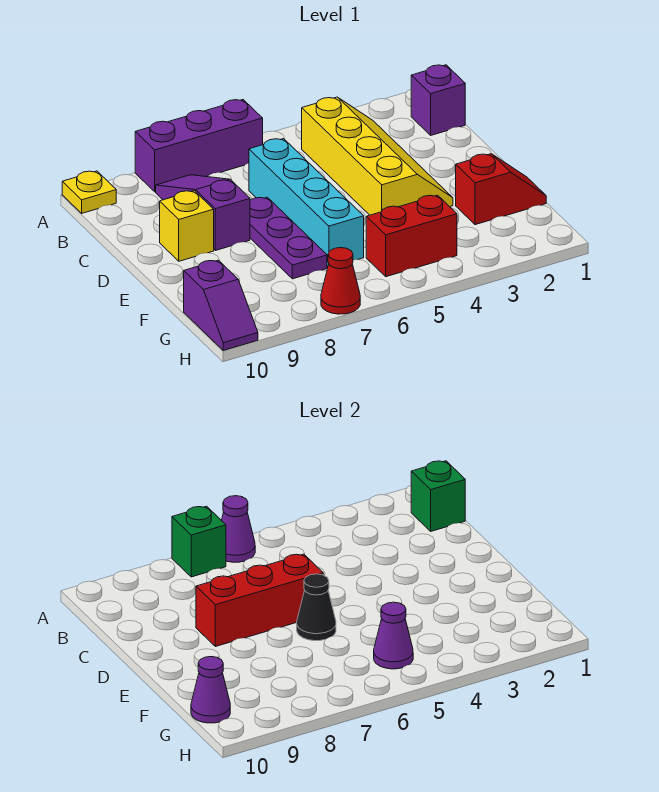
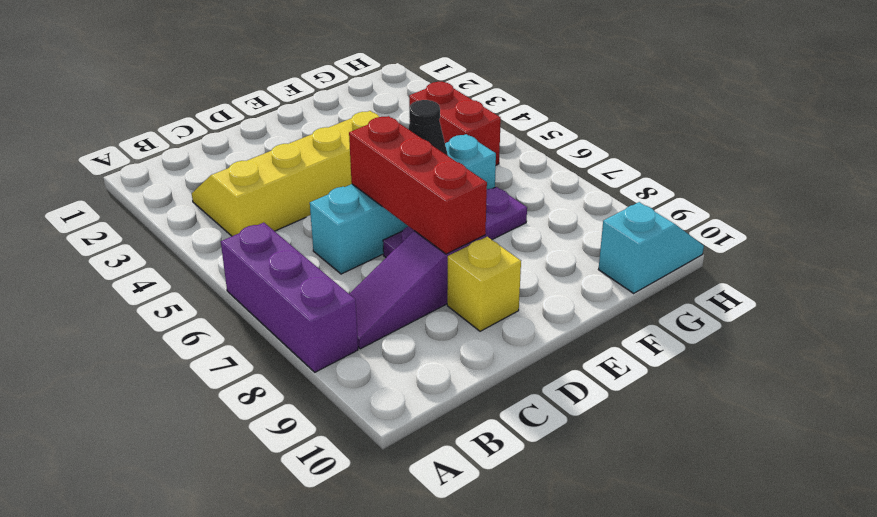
cyan 1x2 slope [599,202,704,293] -> purple 1x2 slope [184,260,258,350]
none -> yellow 1x1 plate [62,171,116,213]
none -> purple 1x1 brick [411,65,465,135]
none -> red 1x2 slope [456,154,546,225]

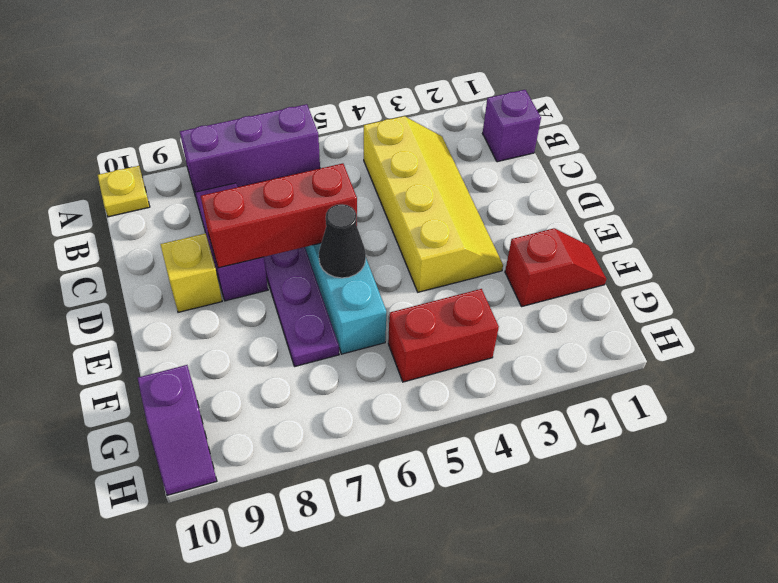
none -> red 1x1 cone [321,248,360,314]
none -> purple 1x1 cone [221,496,255,562]
none -> green 1x1 brick [172,506,226,577]

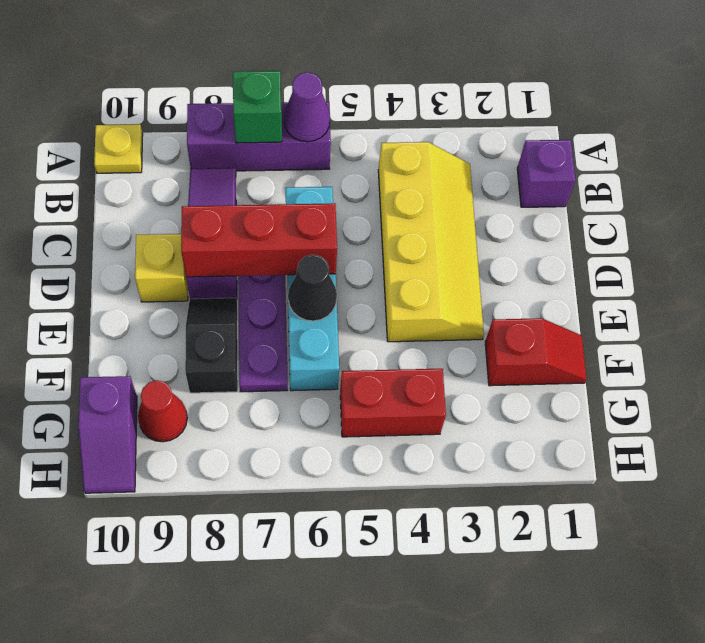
black 1x2 slope [185,298,238,393] -> none
red 1x1 cone [138,380,187,442] -> red 1x1 cone moved to [321,248,360,314]
none -> green 1x1 brick [411,461,465,531]
none -> purple 1x1 cone [374,602,413,669]
none -> purple 1x1 cone [191,657,230,723]

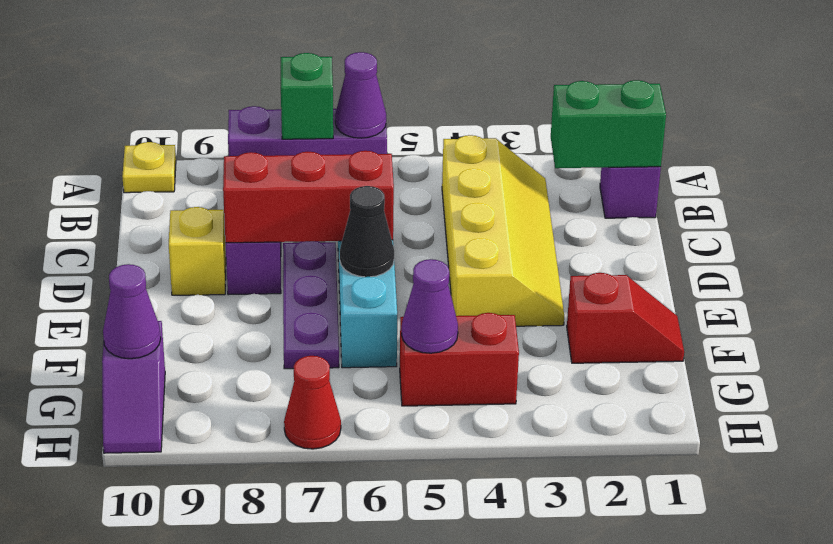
green 1x2 brick [551,80,666,168] -> green 1x1 brick [411,461,465,531]

